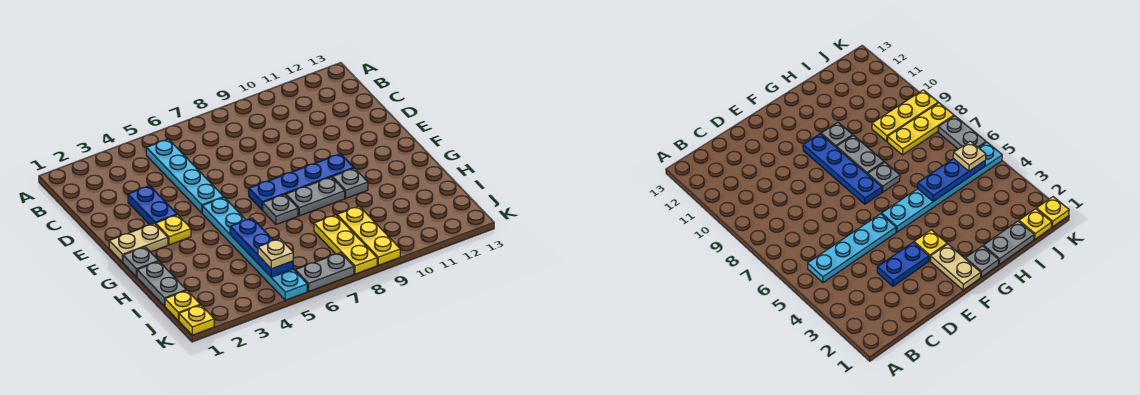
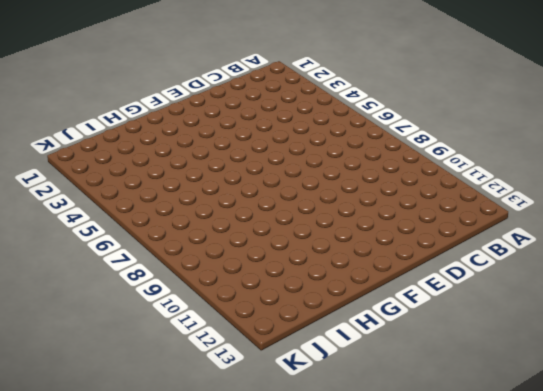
none -> cyan 1x4 plate [146,139,224,213]
none -> blue 1x2 plate [128,186,177,225]
none -> tan 1x2 plate [109,224,168,262]

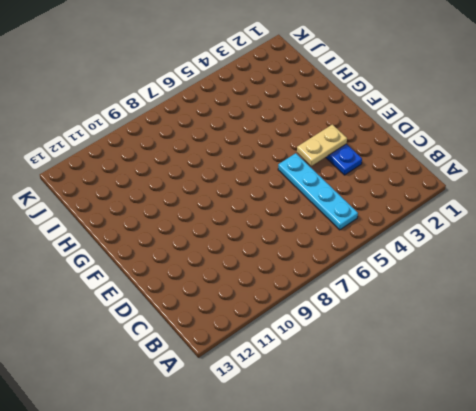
tan 1x2 plate [297,124,347,166] -> tan 1x2 plate moved to [109,224,168,262]
none -> yellow 1x1 plate [156,215,191,245]
none -> cyan 1x6 plate [202,197,307,300]
none -> blue 1x4 plate [249,154,354,210]

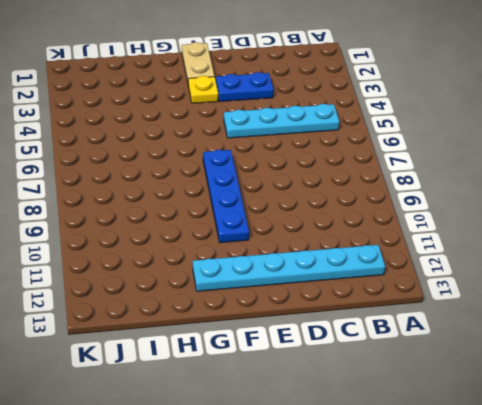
cyan 1x6 plate [193,245,385,291] -> cyan 1x6 plate moved to [202,197,307,300]
none -> grey 1x1 plate [123,247,159,277]
none -> grey 1x1 plate [263,195,298,225]
none -> grey 1x2 plate [286,177,345,216]

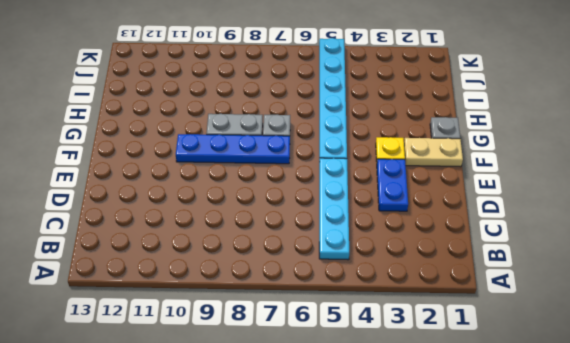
none -> grey 1x1 plate [332,168,368,198]
none -> grey 1x2 plate [137,262,186,306]
none -> yellow 1x3 plate [314,215,377,274]

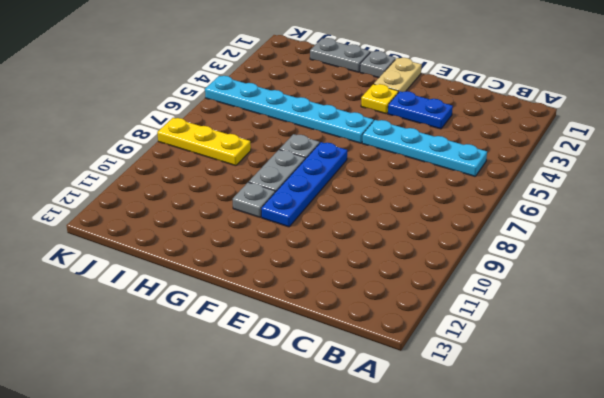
none -> yellow 1x3 plate [337,206,400,265]
none -> yellow 1x1 plate [165,291,200,321]
none -> yellow 1x1 plate [179,305,214,335]

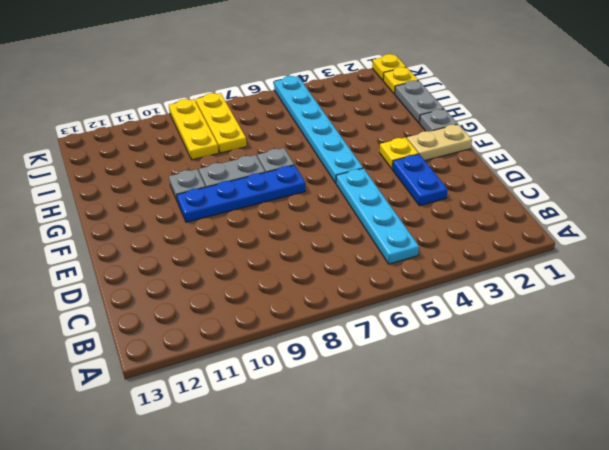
none -> grey 1x2 plate [295,253,354,291]
none -> blue 1x3 plate [230,218,293,277]
none -> tan 1x1 plate [258,239,293,269]

